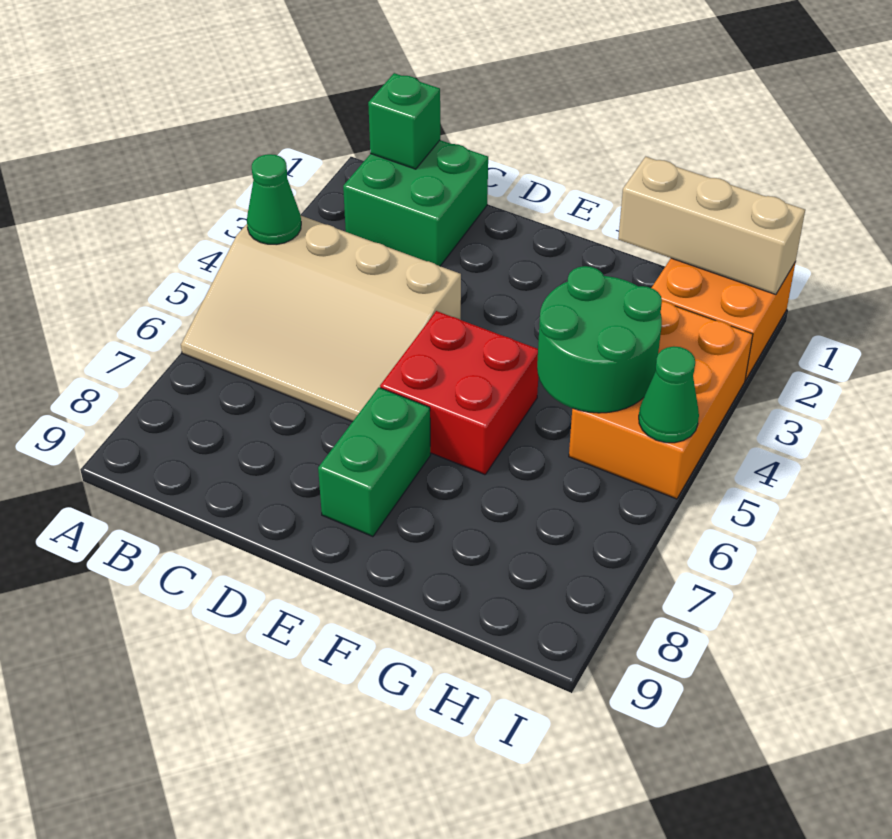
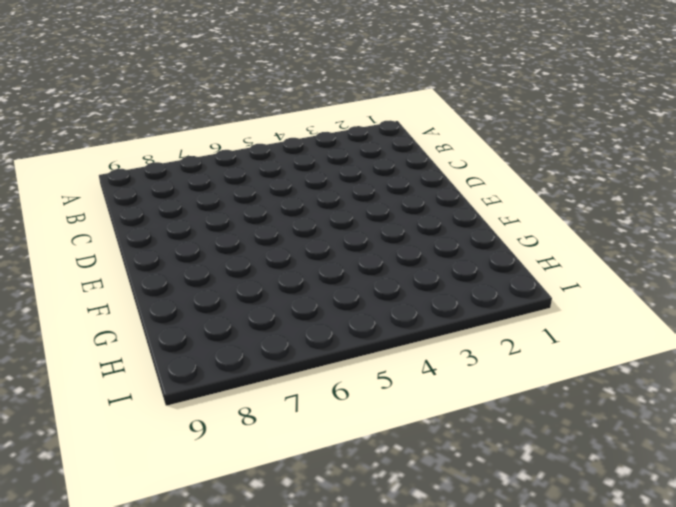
none -> tan 3x4 slope [181,216,461,422]
none -> green 2x2 brick [343,140,488,266]

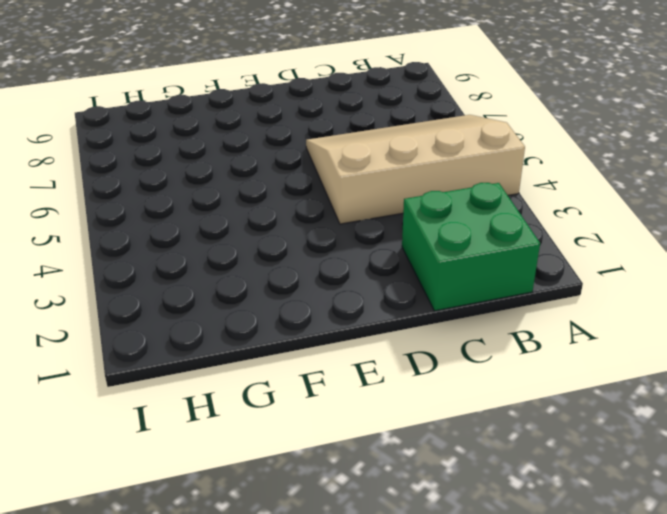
none -> red 2x2 brick [380,311,538,475]
none -> green 1x2 brick [318,388,431,537]

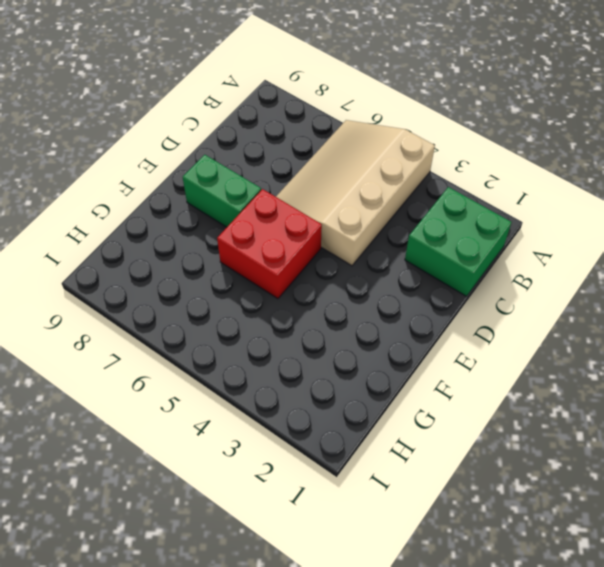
none -> orange 2x2 brick [652,258,796,380]
none -> orange 2x3 brick [569,301,753,499]

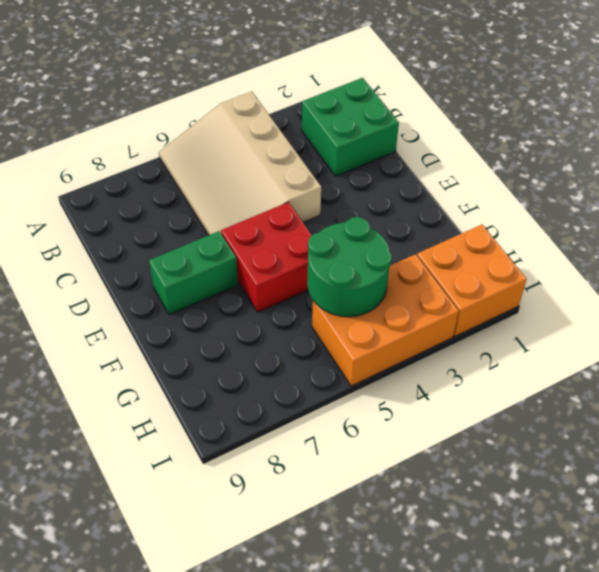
none -> green 1x1 cone [247,154,301,245]
none -> green 1x1 brick [368,73,440,169]

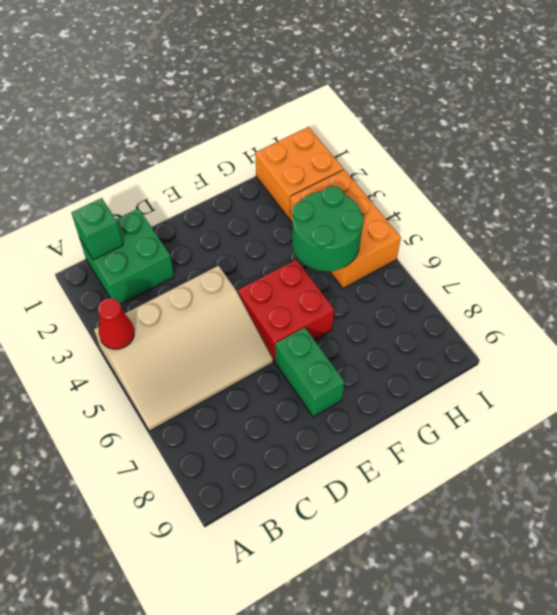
red 1x1 cone [98,298,134,349] -> green 1x1 cone [247,154,301,245]
none -> tan 1x3 brick [618,157,805,295]
none -> green 1x1 cone [639,346,699,443]

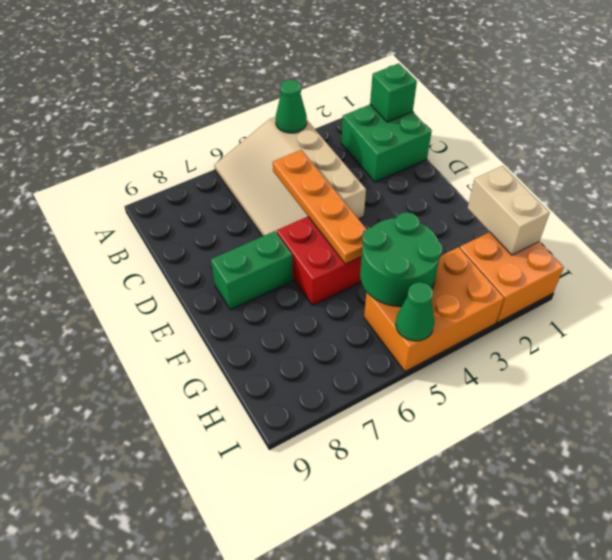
orange 1x4 plate [273,150,367,264] -> none
tan 1x2 brick [468,166,550,255] -> tan 1x3 brick [618,157,805,295]

